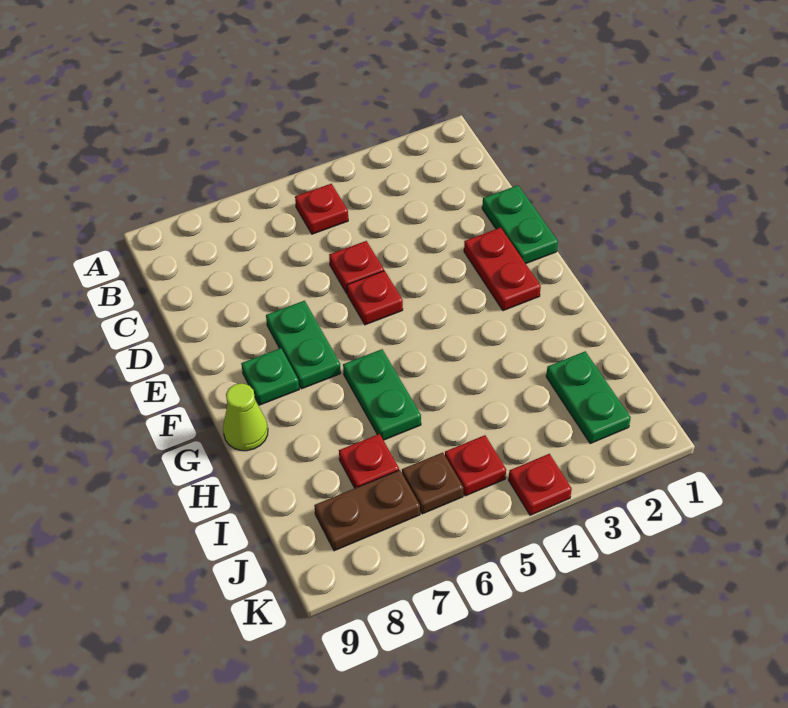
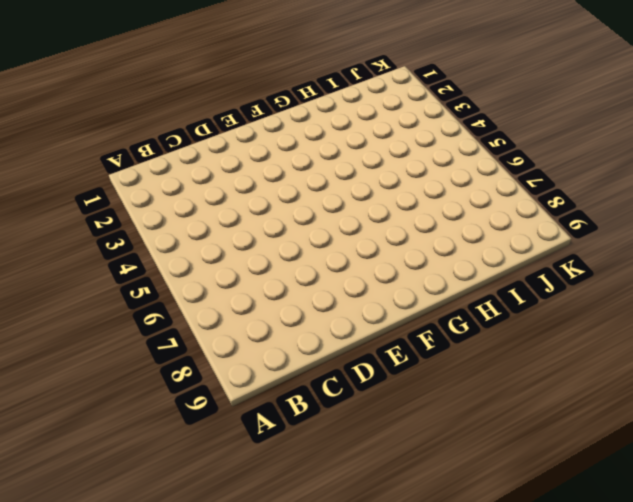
none -> red 1x1 plate [295,184,348,234]
none -> green 1x2 plate [482,185,558,264]
none -> red 1x1 plate [329,241,384,293]

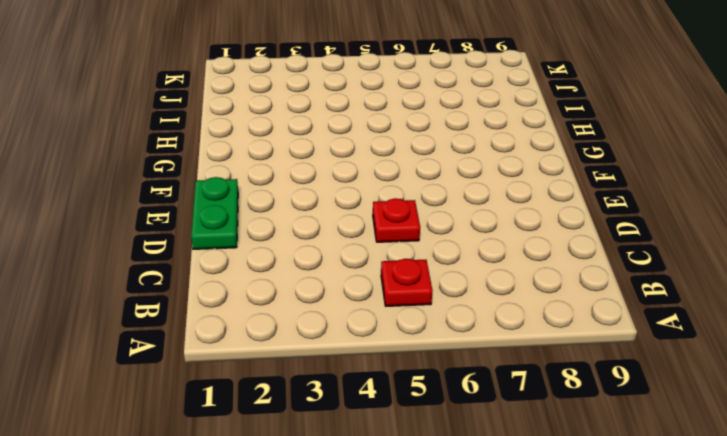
none -> red 1x2 plate [464,228,541,311]
none -> red 1x1 plate [347,271,403,325]
none -> green 1x2 plate [266,301,341,389]

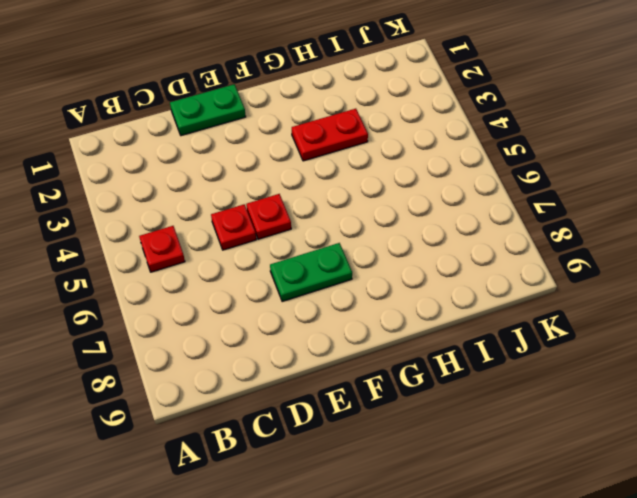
red 1x2 plate [292,109,368,161] -> red 1x2 plate moved to [464,228,541,311]
none -> green 1x1 plate [241,348,299,405]
none -> green 1x2 plate [343,349,421,440]
none -> lime 1x1 cone [223,383,268,451]

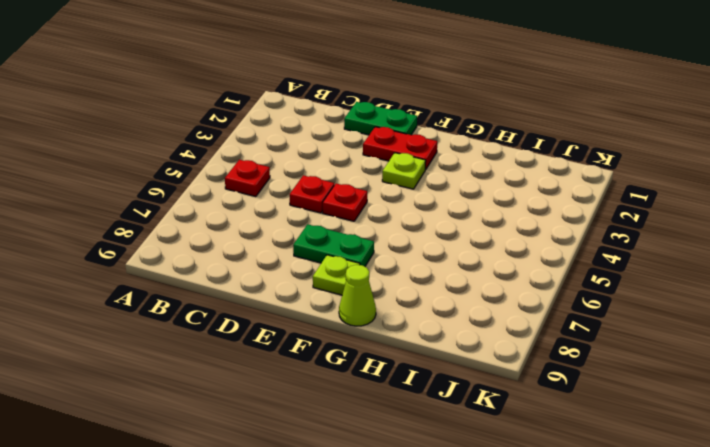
lime 1x1 plate [382,153,426,189] -> none
lime 1x1 plate [313,255,360,295] -> green 1x1 plate [241,348,299,405]
none -> green 1x2 plate [343,349,421,440]
none -> green 1x2 plate [546,351,631,443]
none -> red 1x1 plate [339,434,399,488]

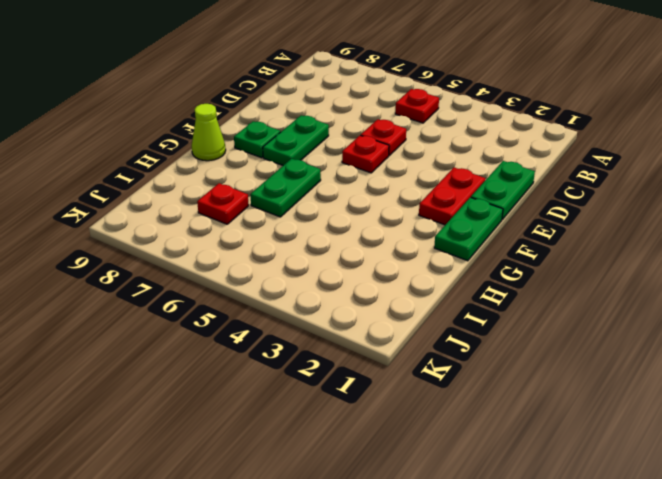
green 1x2 plate [434,197,503,261] -> green 1x2 plate moved to [546,351,631,443]
none -> red 1x1 plate [445,435,506,496]
none -> brown 1x1 plate [402,452,463,514]
none -> brown 1x2 plate [314,470,420,551]

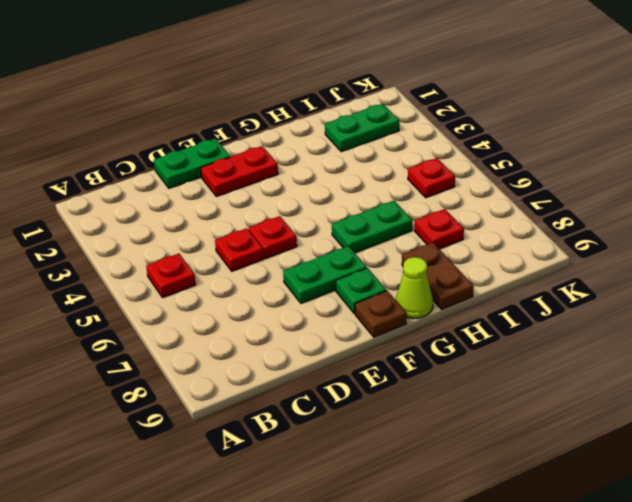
brown 1x1 plate [355,291,407,337] -> brown 1x1 plate moved to [402,452,463,514]
brown 1x2 plate [402,242,474,309] -> brown 1x2 plate moved to [314,470,420,551]
none -> red 1x1 plate [509,454,572,515]

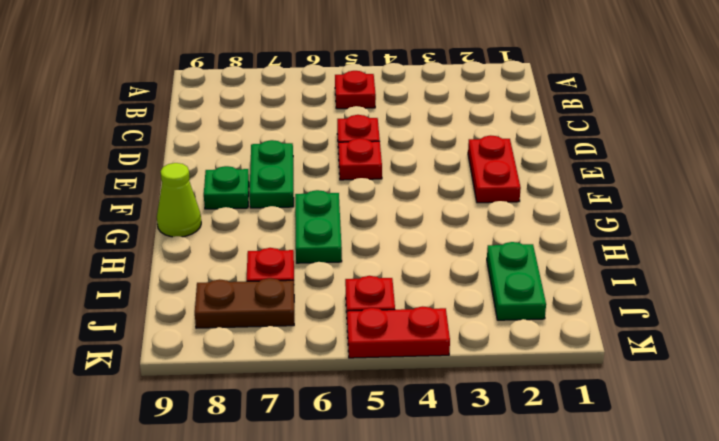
red 1x2 plate [347,306,450,358] -> red 1x1 plate [509,454,572,515]
none -> green 1x2 plate [482,185,558,264]
none -> brown 1x1 plate [402,452,463,514]

